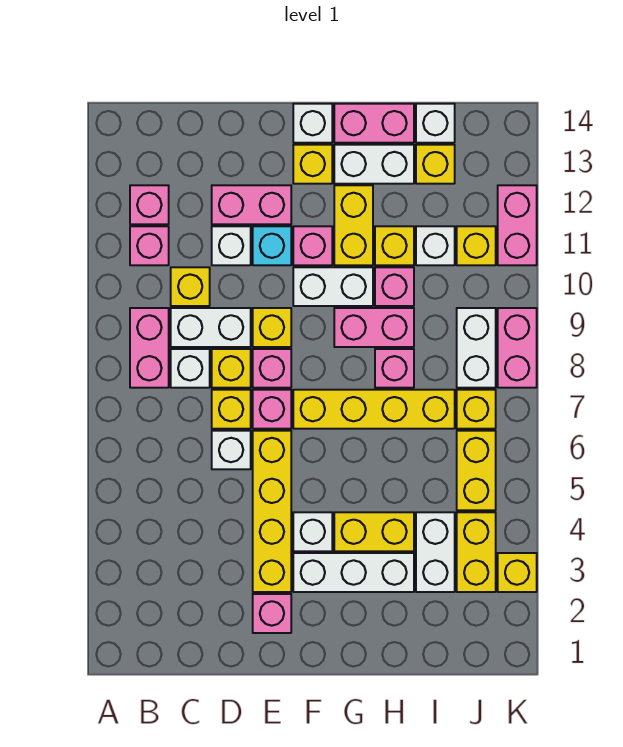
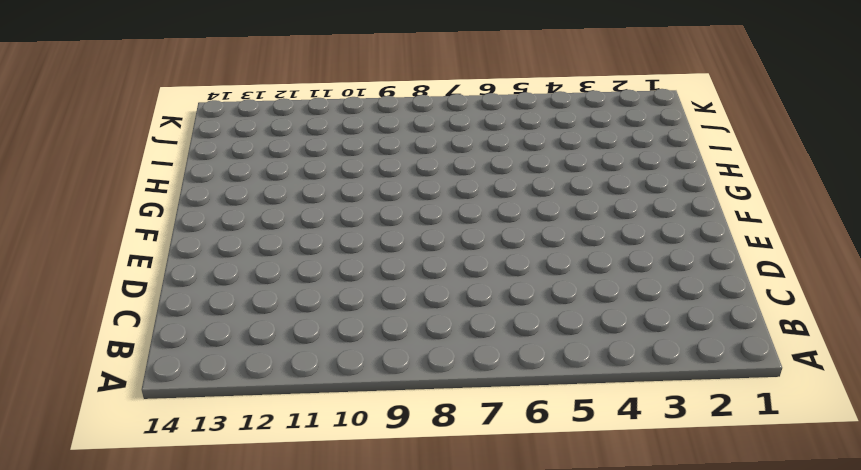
none -> pink 1x2 brick [130,308,169,388]
none -> pink 1x1 brick [130,226,169,265]
none -> pink 1x1 brick [130,185,169,224]
none -> white 1x1 brick [171,349,210,388]

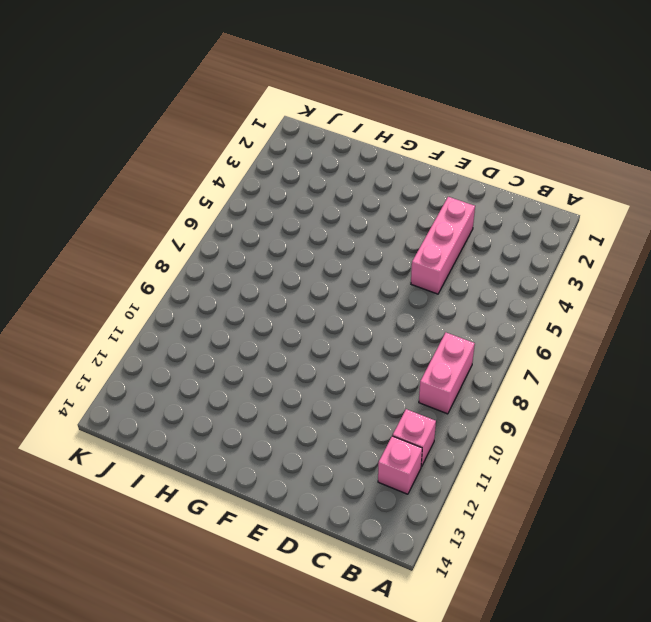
pink 1x3 brick [411,197,475,294] -> none
none -> white 1x1 brick [171,349,210,388]
none -> white 1x2 brick [171,308,251,347]
none -> yellow 1x1 brick [171,267,210,306]
none -> white 1x1 brick [212,431,251,469]

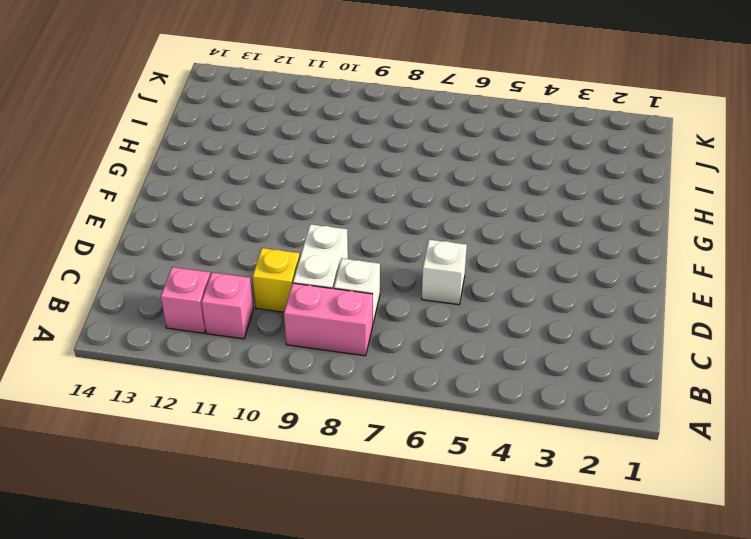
none -> yellow 1x1 brick [212,390,251,429]
none -> yellow 1x1 brick [212,349,251,388]
none -> white 1x1 brick [212,226,251,265]
none -> pink 1x2 brick [212,185,291,224]

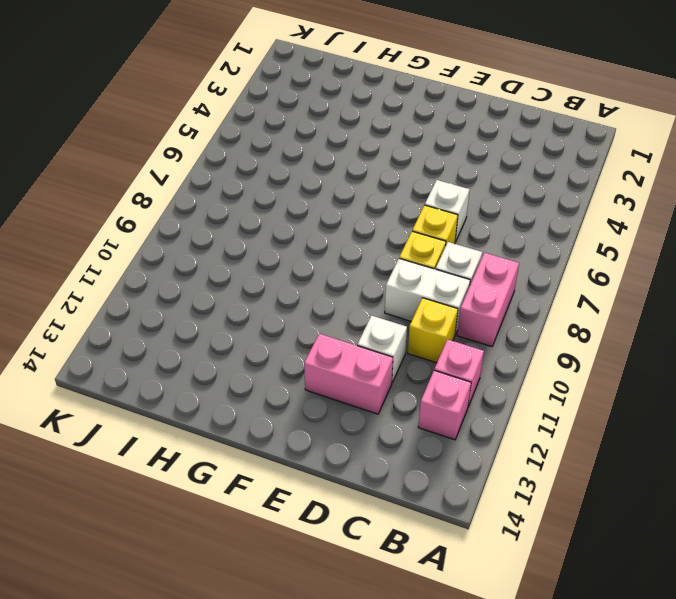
none -> pink 1x1 brick [253,594,291,633]
none -> yellow 1x4 brick [253,431,291,592]
none -> pink 1x1 brick [253,390,291,429]
none -> pink 1x1 brick [253,349,291,388]

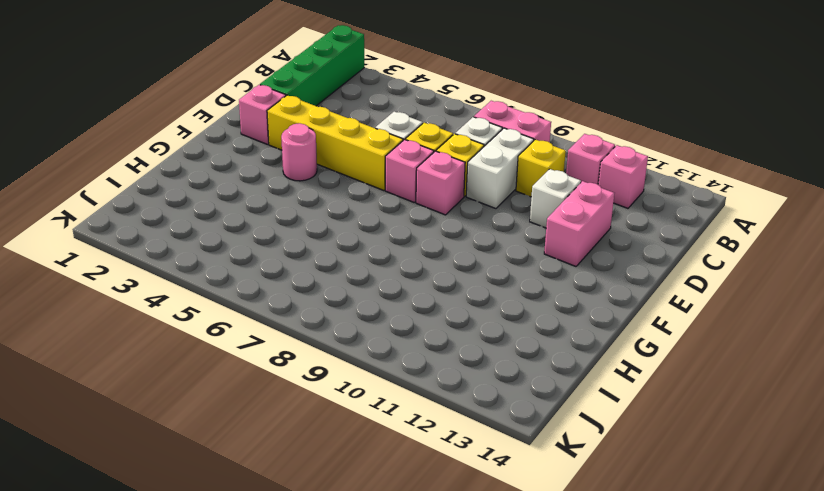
green 1x4 brick [260,25,364,106] -> none
pink 1x1 round brick [281,123,317,181] -> white 1x1 brick [293,512,332,551]
none -> yellow 1x1 brick [253,308,291,347]
none -> cyan 1x1 brick [253,226,291,265]
none -> white 1x3 brick [293,553,414,592]
none -> yellow 1x4 brick [293,390,455,429]

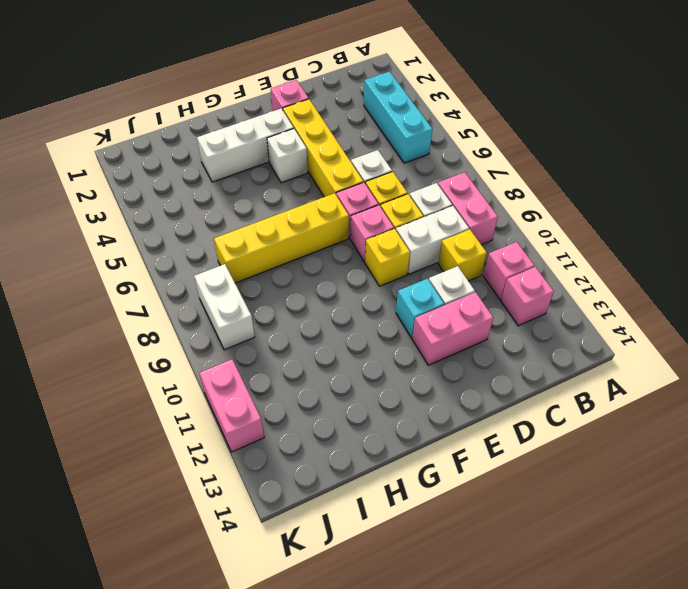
cyan 1x3 brick [364,72,432,163] -> none
none -> white 1x2 brick [293,267,373,306]
none -> pink 1x1 brick [293,226,332,265]
none -> yellow 1x1 brick [293,145,332,184]
none -> white 1x1 brick [293,104,332,143]

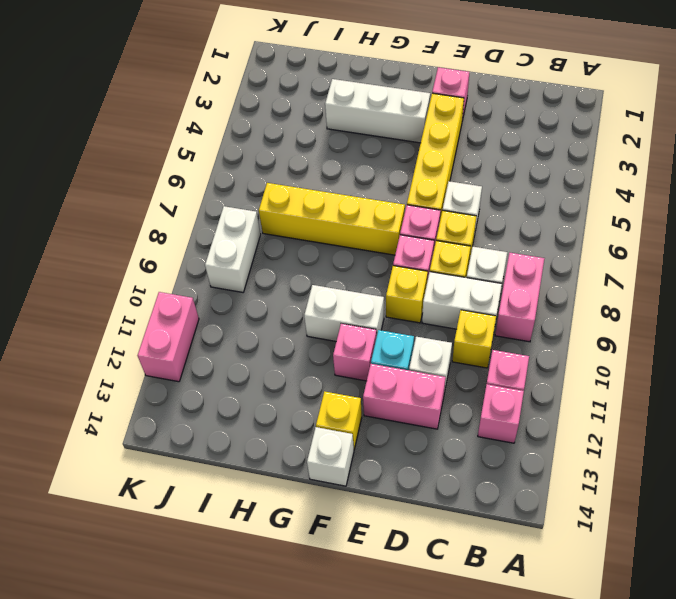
none -> white 1x1 brick [293,512,332,551]
none -> yellow 1x2 brick [334,512,414,551]
none -> pink 1x2 brick [334,308,414,347]
none -> yellow 1x2 brick [334,185,373,265]

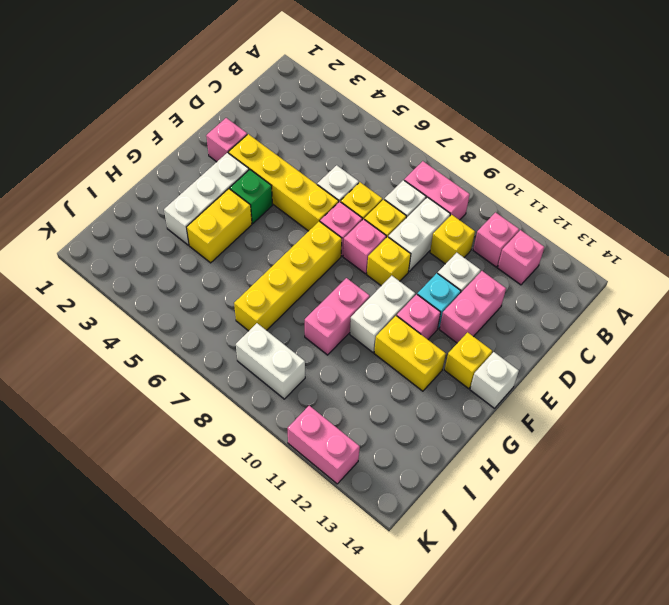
green 1x1 brick [230,170,272,224] -> white 1x1 brick [293,512,332,551]
none -> white 1x2 brick [334,145,414,184]
none -> pink 1x2 brick [334,104,414,143]
none -> pink 1x1 brick [375,349,414,388]
none -> pink 1x1 brick [375,267,414,306]

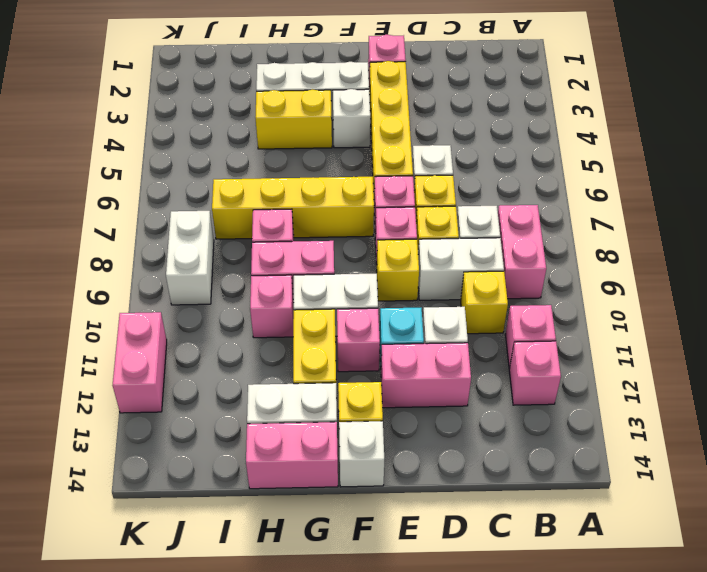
none -> yellow 1x1 brick [375,226,414,265]
none -> white 1x2 brick [416,512,455,592]
none -> white 1x1 brick [416,226,455,265]
none -> yellow 1x1 brick [416,145,455,184]

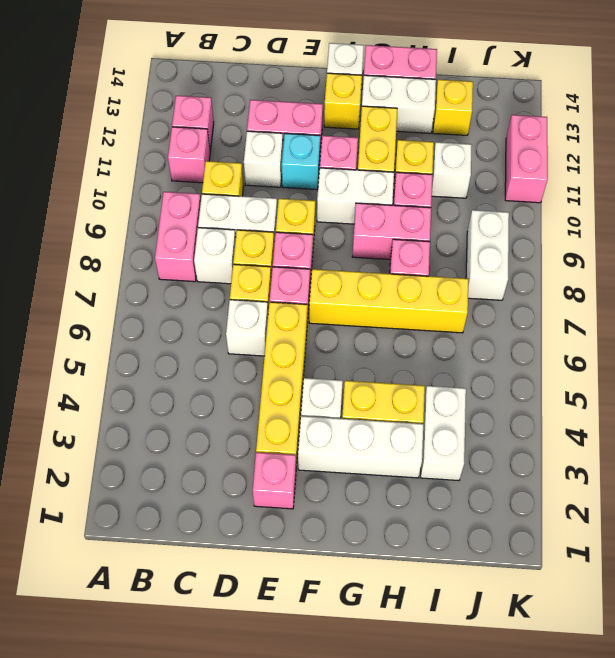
none -> white 1x1 brick [416,104,455,143]
none -> yellow 1x2 brick [457,512,496,592]
none -> yellow 1x2 brick [457,431,496,510]
none -> yellow 1x1 brick [457,390,496,429]

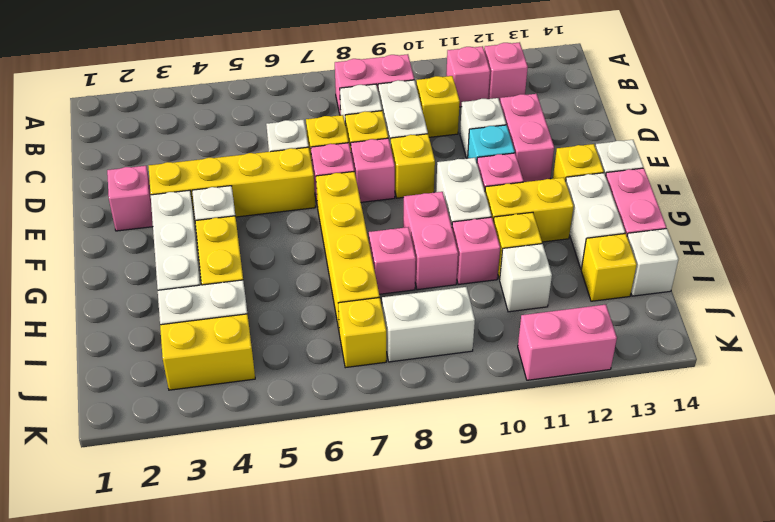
none -> yellow 1x2 brick [457,431,496,510]
none -> yellow 1x1 brick [457,226,496,265]
none -> yellow 1x1 brick [498,553,537,592]
none -> pink 1x2 brick [498,308,537,388]

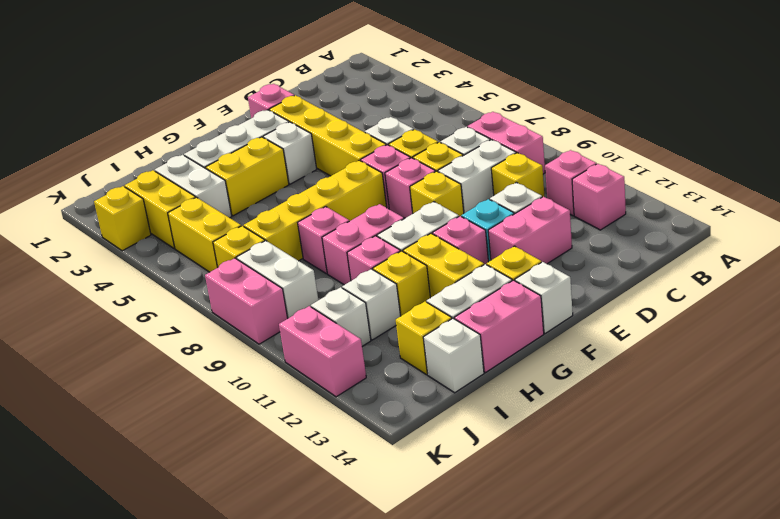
white 1x1 brick [311,287,371,346] -> yellow 1x1 brick [457,226,496,265]

